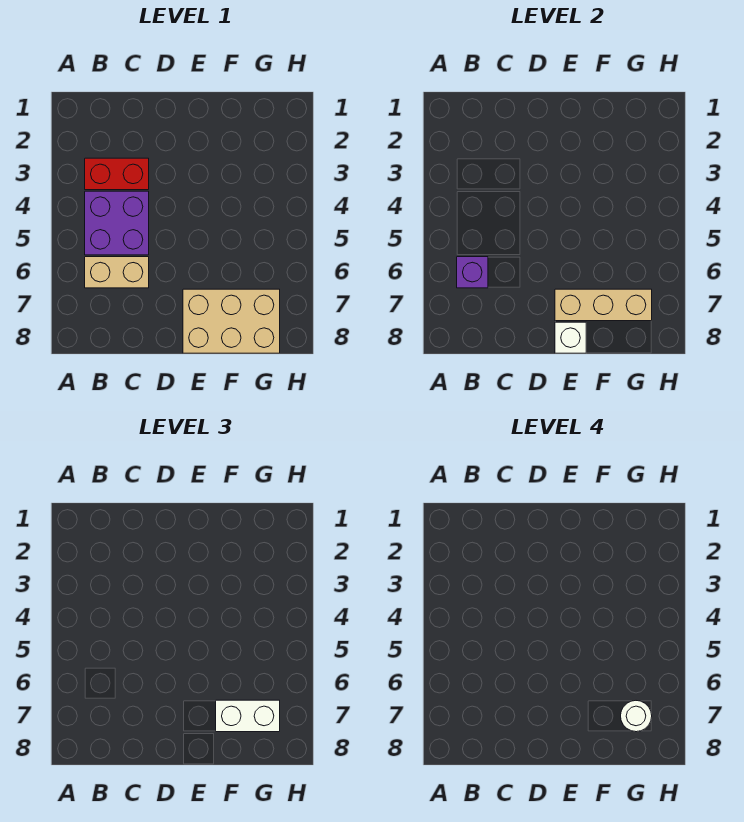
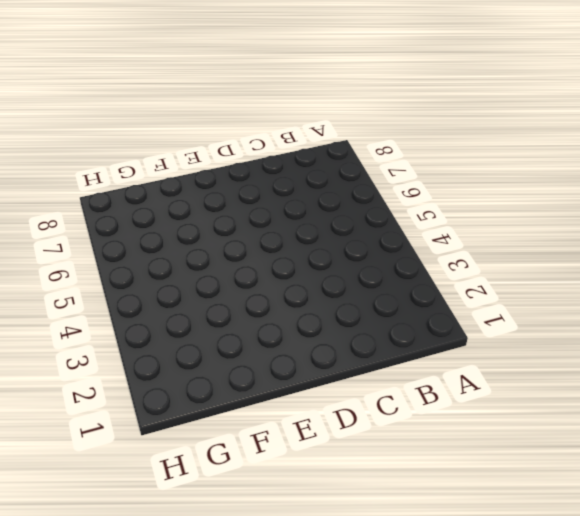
none -> red 1x2 brick [85,158,149,190]
none -> purple 2x2 brick [85,191,149,255]

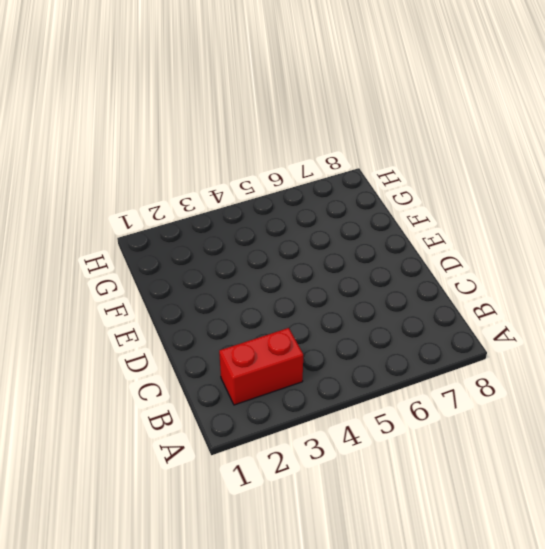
red 1x2 brick [219,328,303,405] -> red 1x2 brick turned to [85,158,149,190]
none -> purple 2x2 brick [85,191,149,255]
none -> tan 1x2 brick [85,257,149,288]

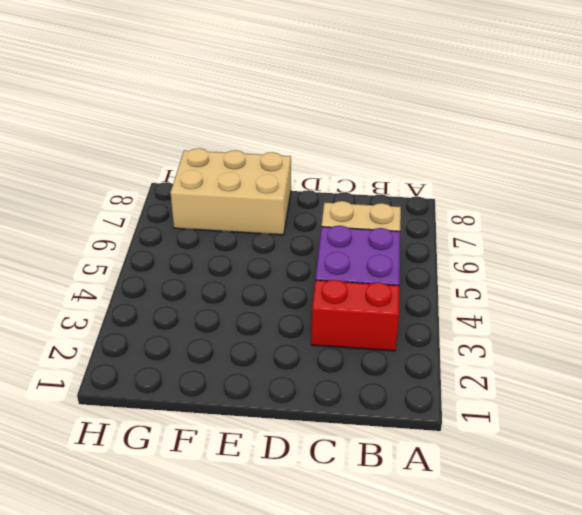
none -> purple 1x1 brick [457,257,488,288]
none -> tan 1x3 brick [555,289,652,321]

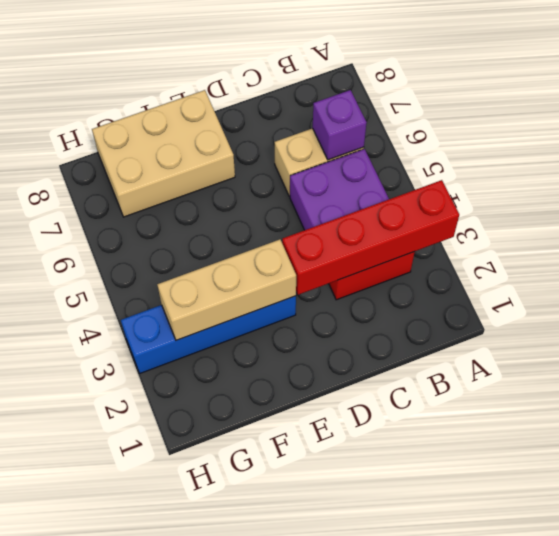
red 1x4 brick [282,180,459,295] -> none
blue 1x4 brick [121,296,296,373] -> none
tan 1x3 brick [157,239,296,340] -> tan 1x3 brick moved to [555,289,652,321]
none -> white 1x1 brick [555,322,586,353]
none -> white 1x2 brick [216,700,280,732]

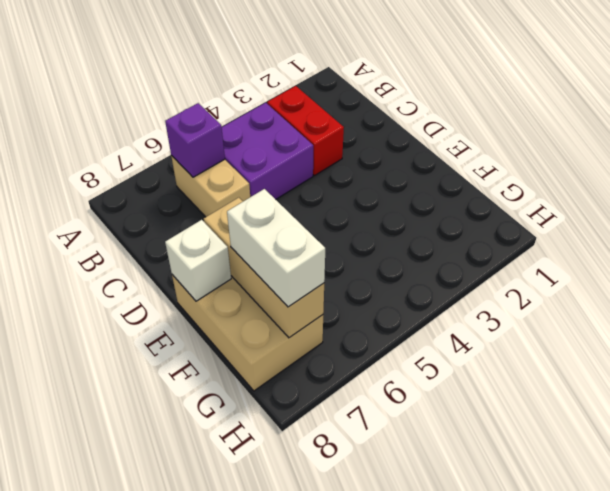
none -> white 1x1 round brick [621,701,652,732]

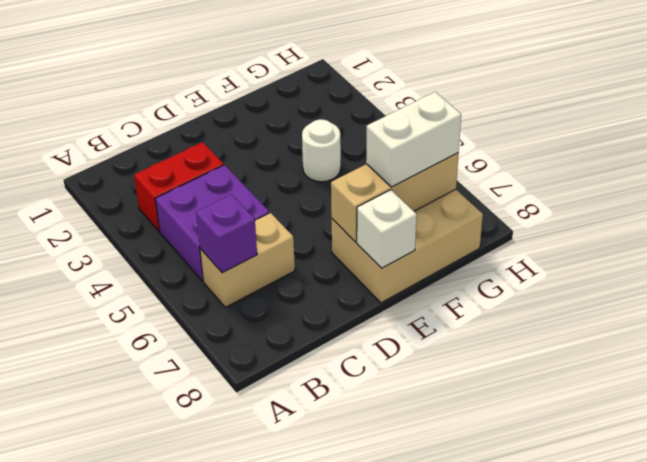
white 1x1 round brick [302,119,341,182] -> white 1x1 round brick moved to [621,701,652,732]

